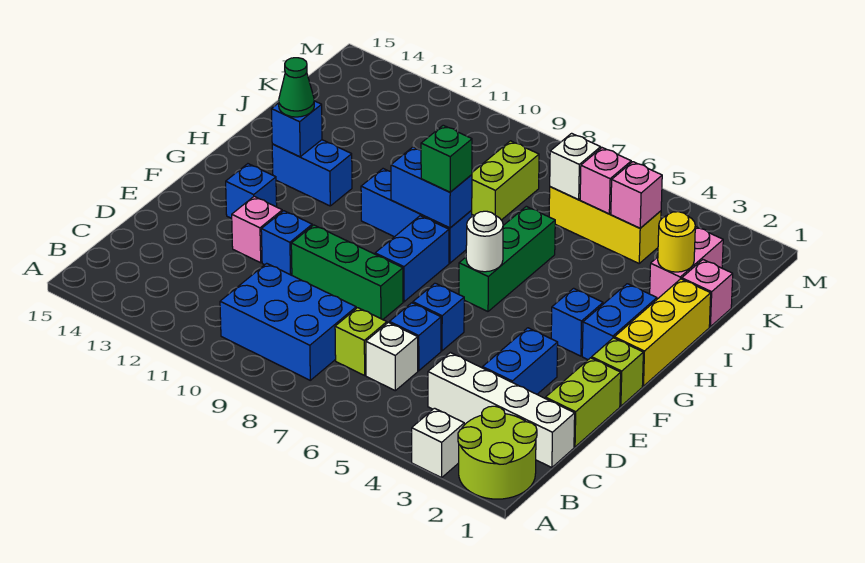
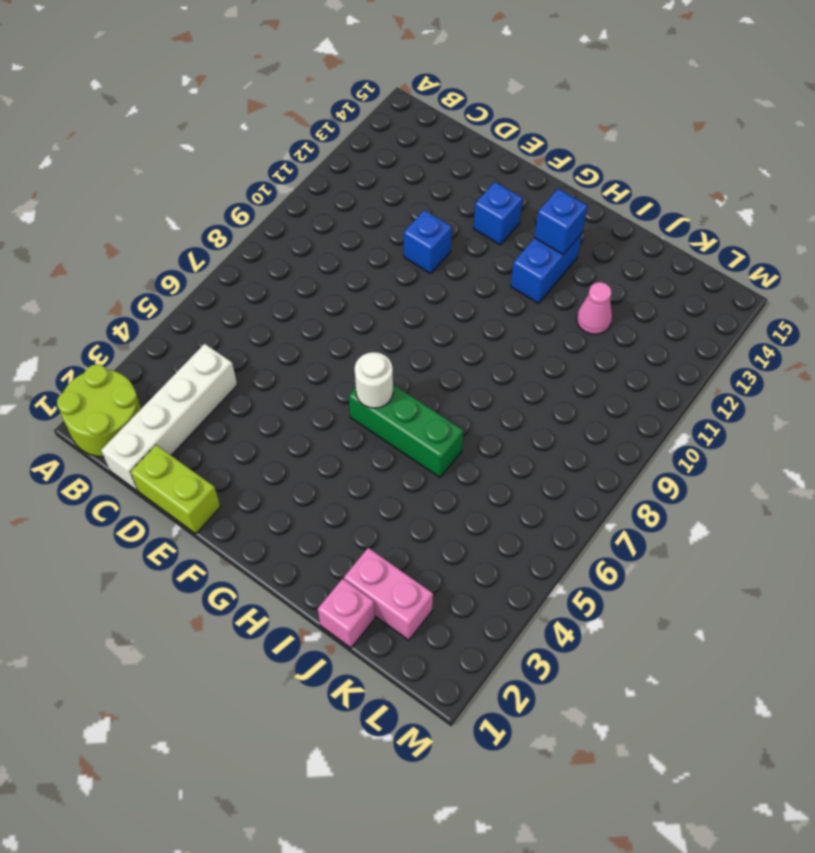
pink 1x1 cone [577,282,612,334] -> none
none -> white 1x1 brick [412,408,464,478]
none -> blue 2x3 brick [220,263,356,380]
none -> white 1x1 brick [366,322,418,391]
none -> lime 1x1 brick [335,308,387,375]

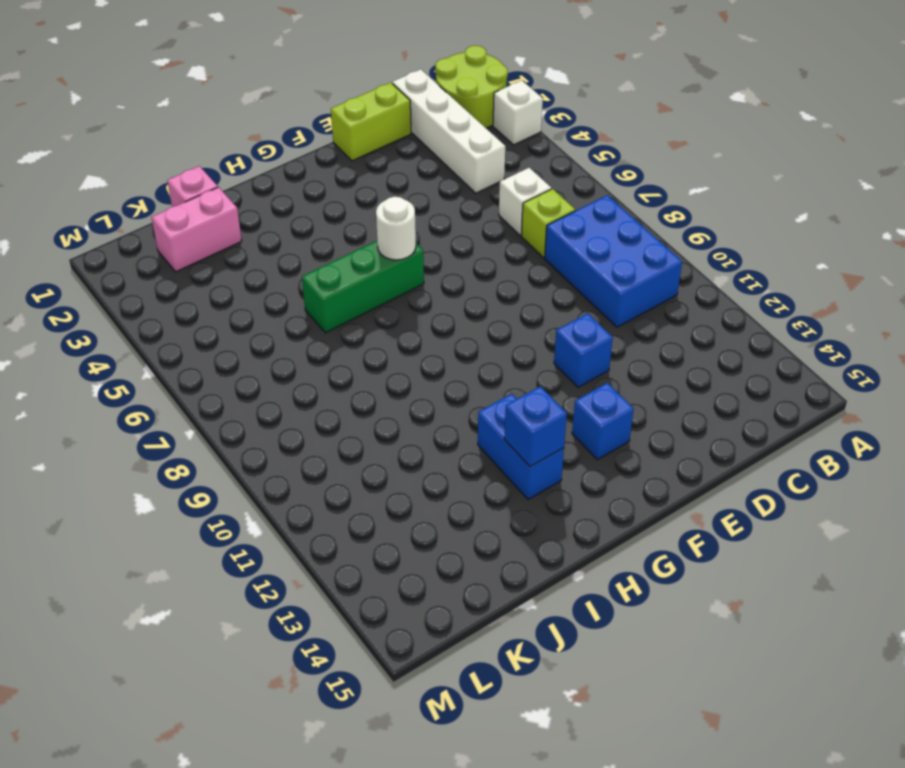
none -> blue 1x2 brick [483,328,558,394]
none -> blue 1x1 brick [389,303,441,371]
none -> blue 1x1 brick [413,283,464,351]
none -> green 1x3 brick [291,225,403,320]

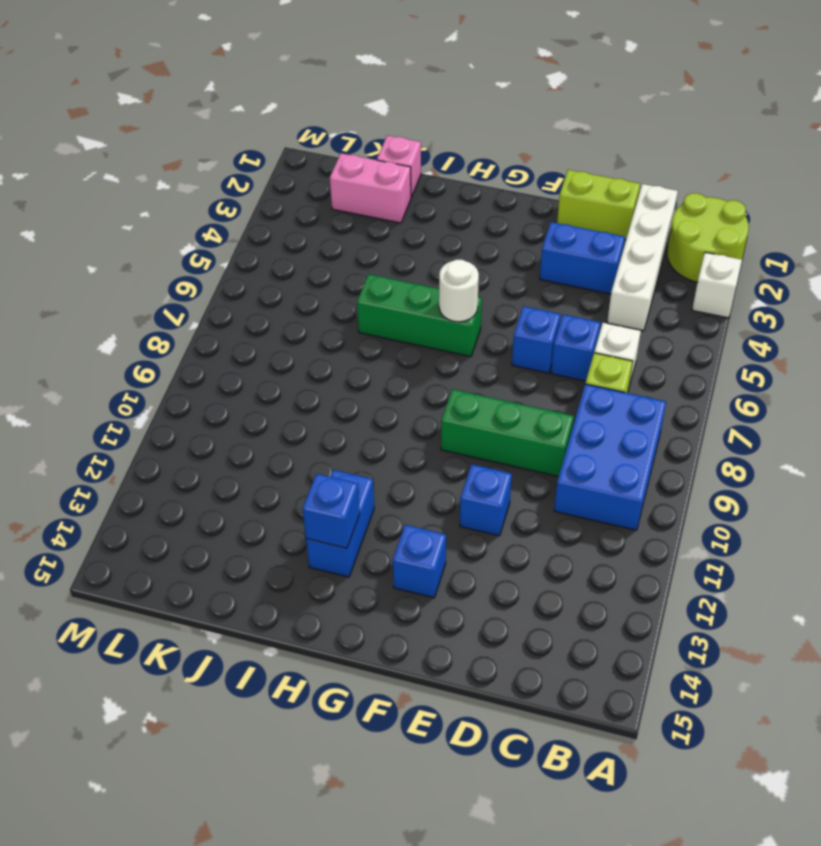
green 1x3 brick [441,389,574,476] -> green 1x3 brick turned to [291,225,403,320]
none -> pink 1x1 brick [232,196,282,263]
none -> lime 1x1 brick [592,338,643,406]
none -> blue 1x2 brick [375,216,449,302]
none -> yellow 1x3 brick [614,279,711,386]

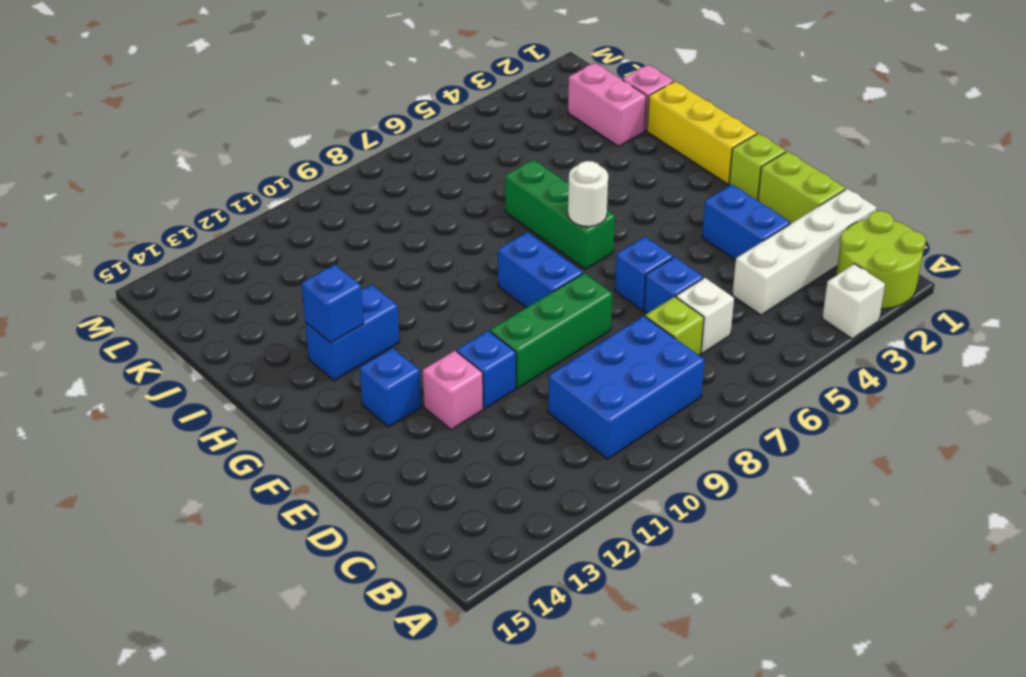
none -> blue 1x2 brick [582,284,657,360]
none -> blue 1x1 brick [551,288,603,356]
none -> blue 1x3 brick [361,169,472,263]
none -> lime 1x2 brick [472,141,539,220]

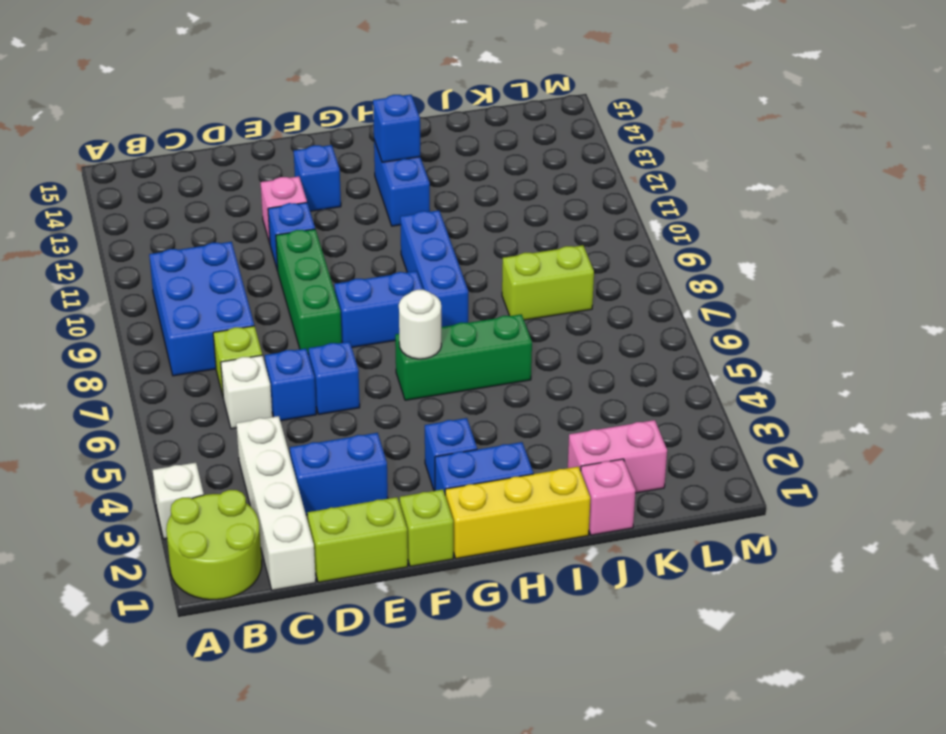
none -> yellow 1x3 brick [549,187,661,263]
none -> blue 1x2 brick [391,147,472,228]
none -> yellow 1x1 round brick [658,212,695,272]
none -> pink 1x1 brick [611,162,662,228]

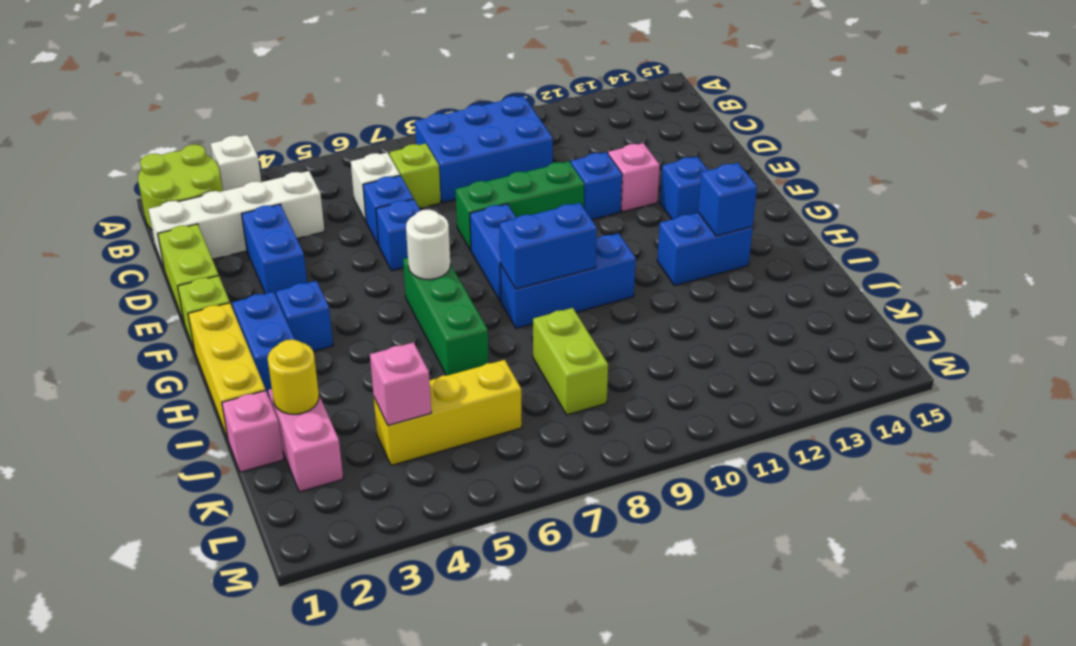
none -> pink 1x1 brick [580,148,631,214]
none -> white 1x1 brick [550,133,601,200]
none -> green 1x1 brick [421,125,472,192]
none -> green 1x1 cone [279,58,314,117]

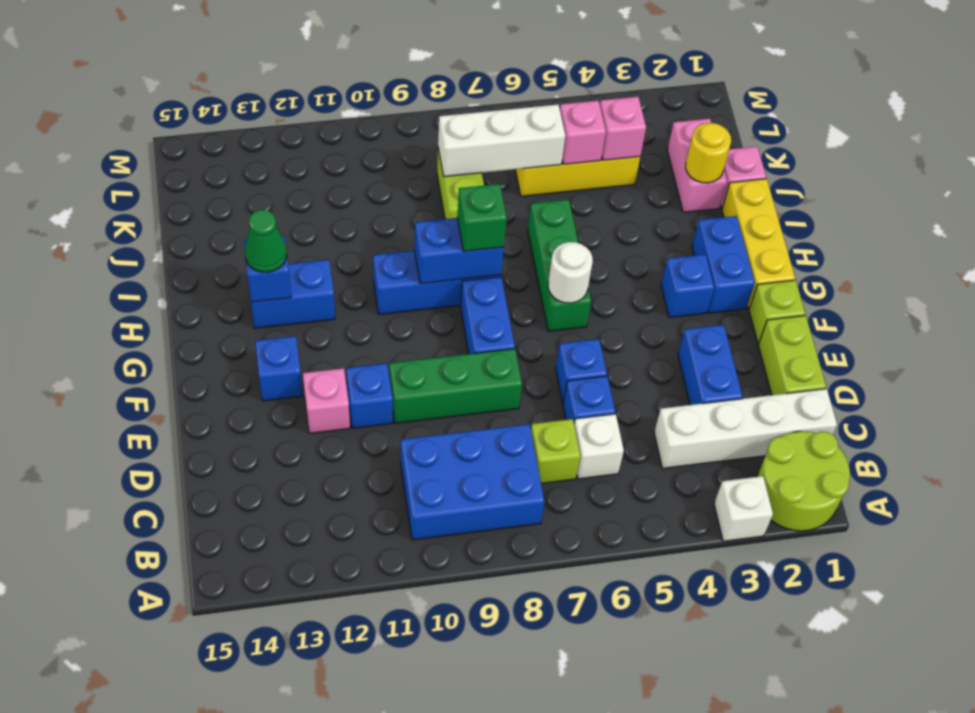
white 1x3 brick [438,105,565,177] -> white 1x1 brick [550,133,601,200]

